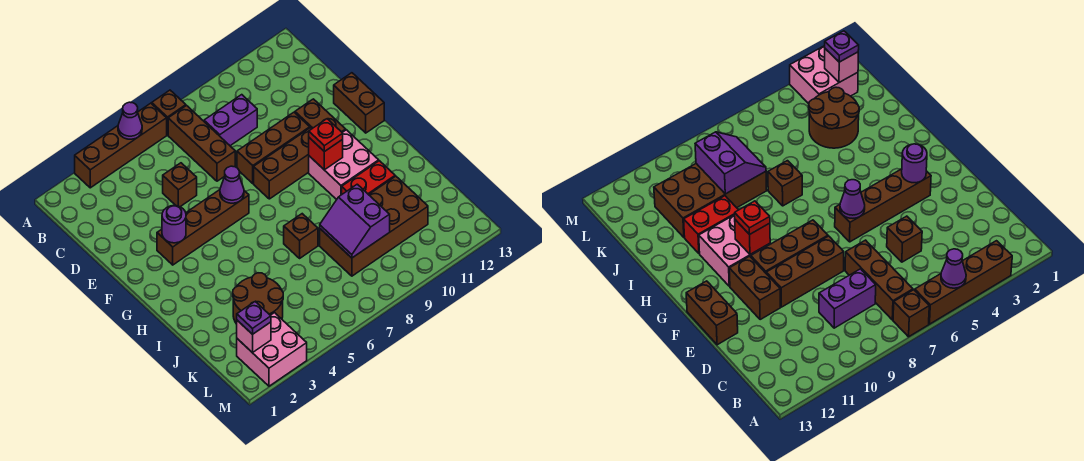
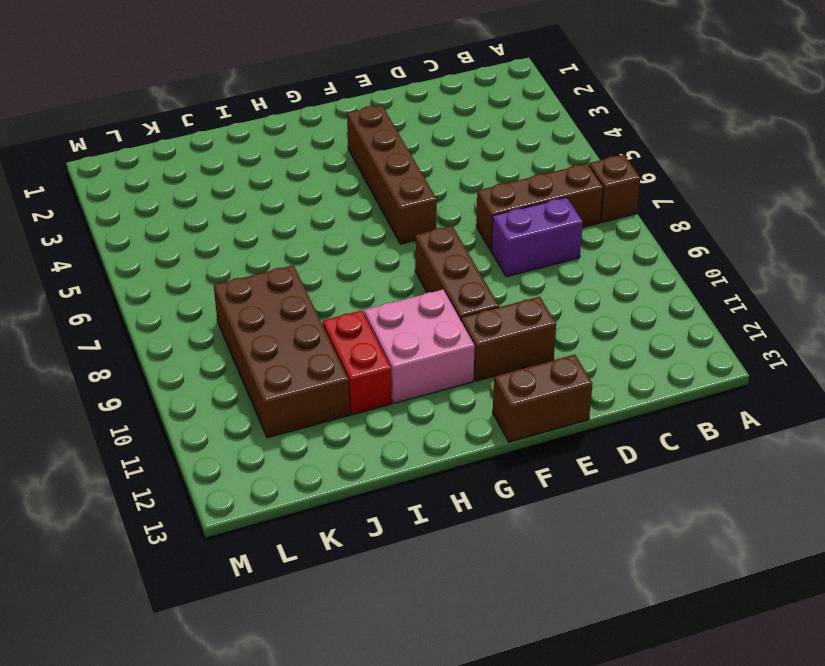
purple 1x2 brick [491,197,583,277] -> purple 1x2 brick turned to [204,95,257,146]
none -> brown 1x4 brick [75,103,167,188]
none -> brown 1x1 brick [163,163,197,207]
none -> brown 1x3 brick [237,112,310,183]

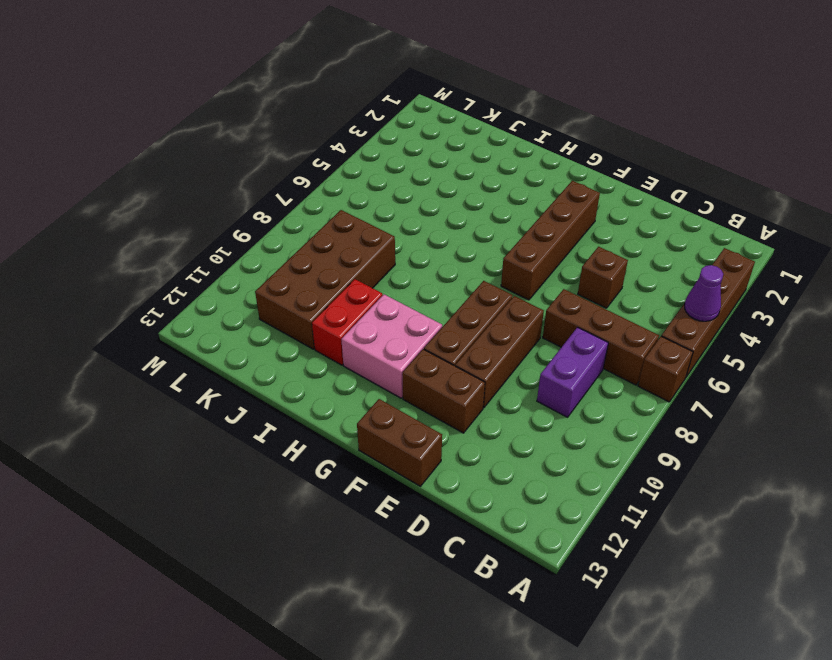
none -> brown 1x1 brick [284,214,318,258]
none -> brown 2x2 round brick [233,273,283,324]
none -> pink 2x2 brick [237,313,307,386]

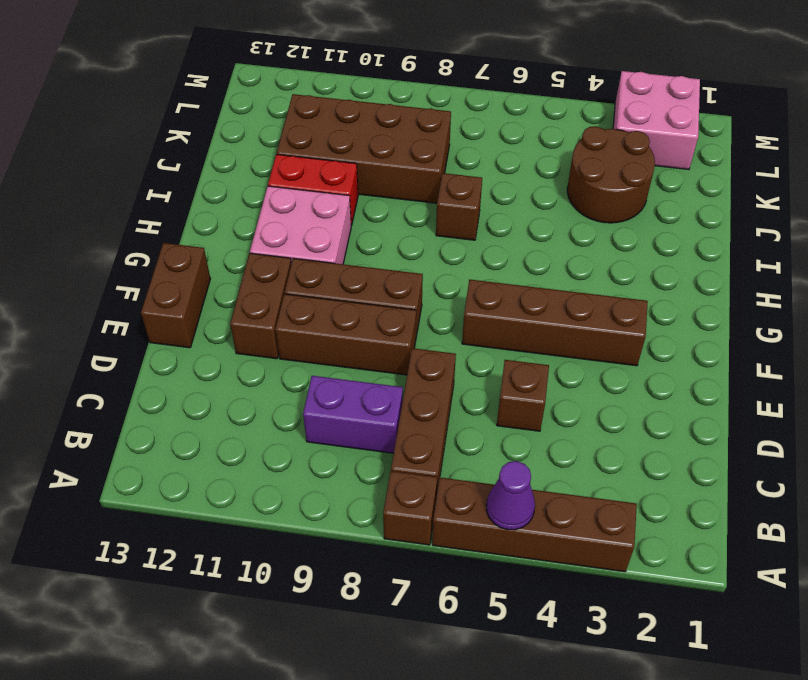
none -> purple 1x1 round brick [162,206,186,243]
none -> purple 1x1 cone [220,166,244,203]
none -> red 1x1 brick [309,138,343,170]

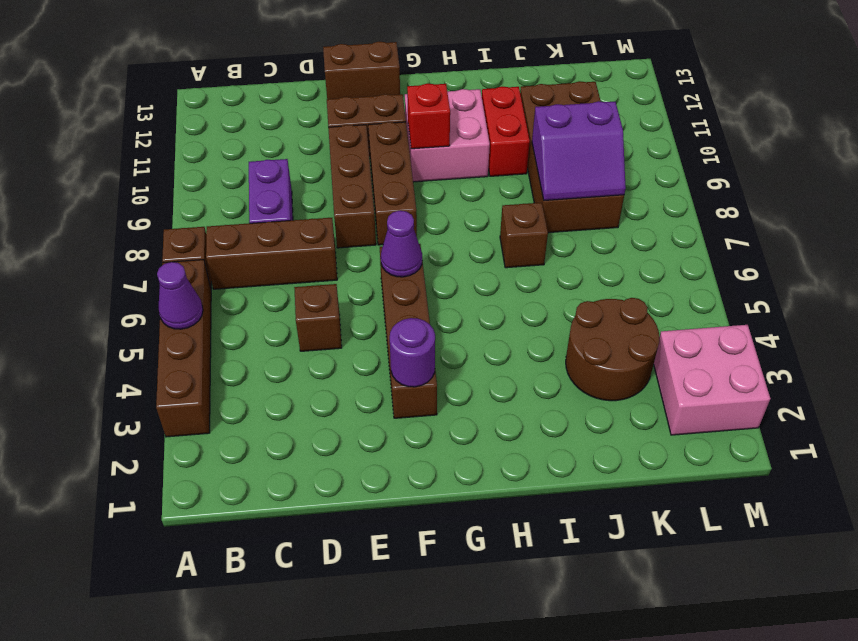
none -> pink 1x1 brick [237,320,271,353]
none -> red 1x1 plate [309,119,343,152]
none -> purple 1x1 plate [237,302,271,334]

